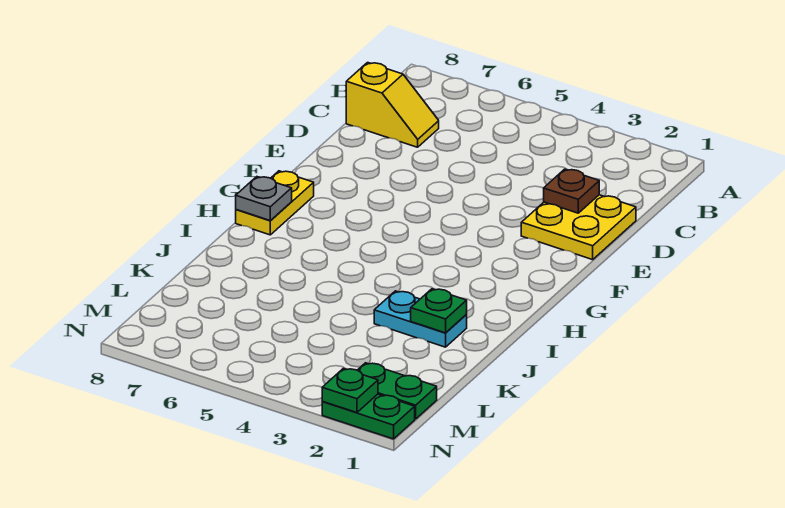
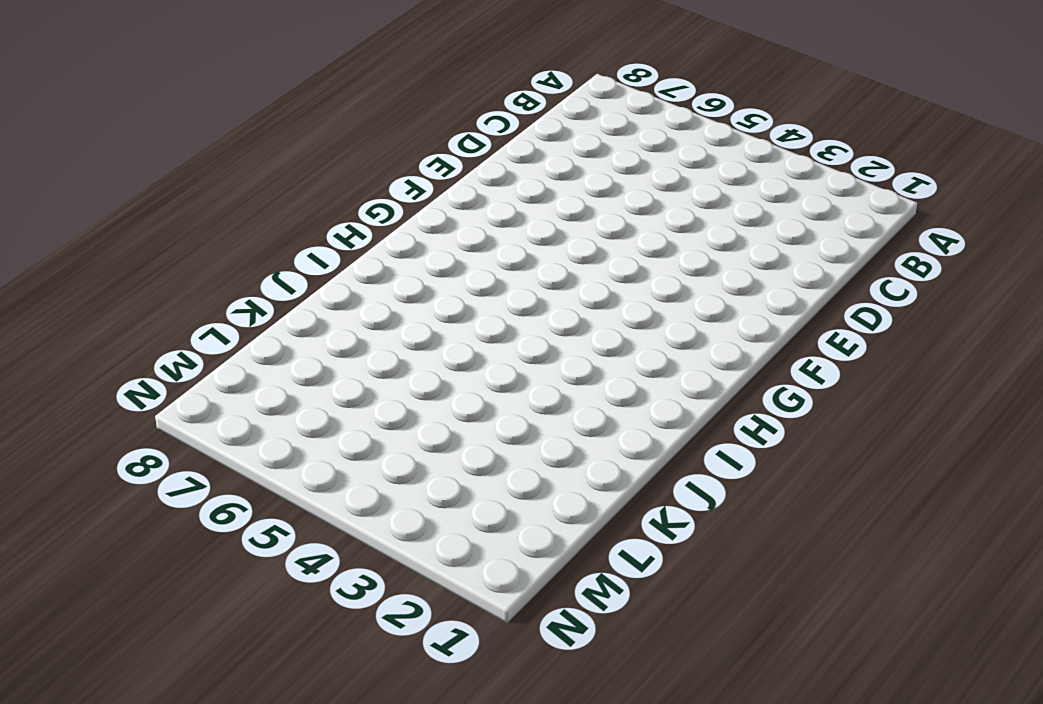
none -> yellow 1x2 slope [346,63,439,147]
none -> yellow 2x2 plate [521,195,636,260]

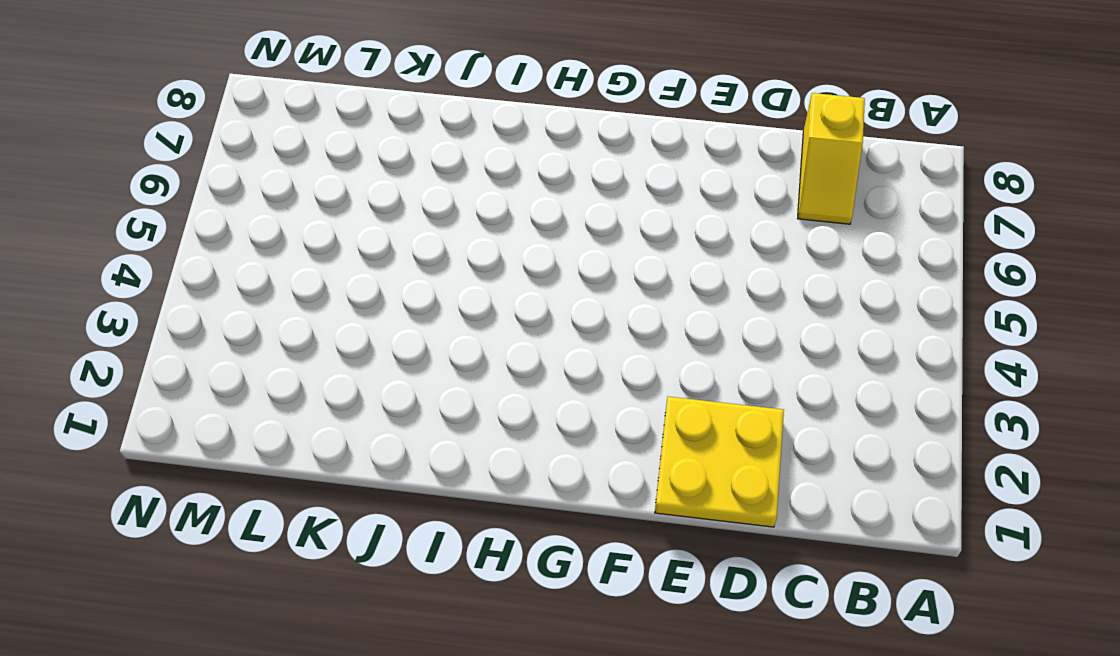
none -> yellow 1x2 plate [236,171,314,235]
none -> cyan 1x2 plate [374,291,467,347]

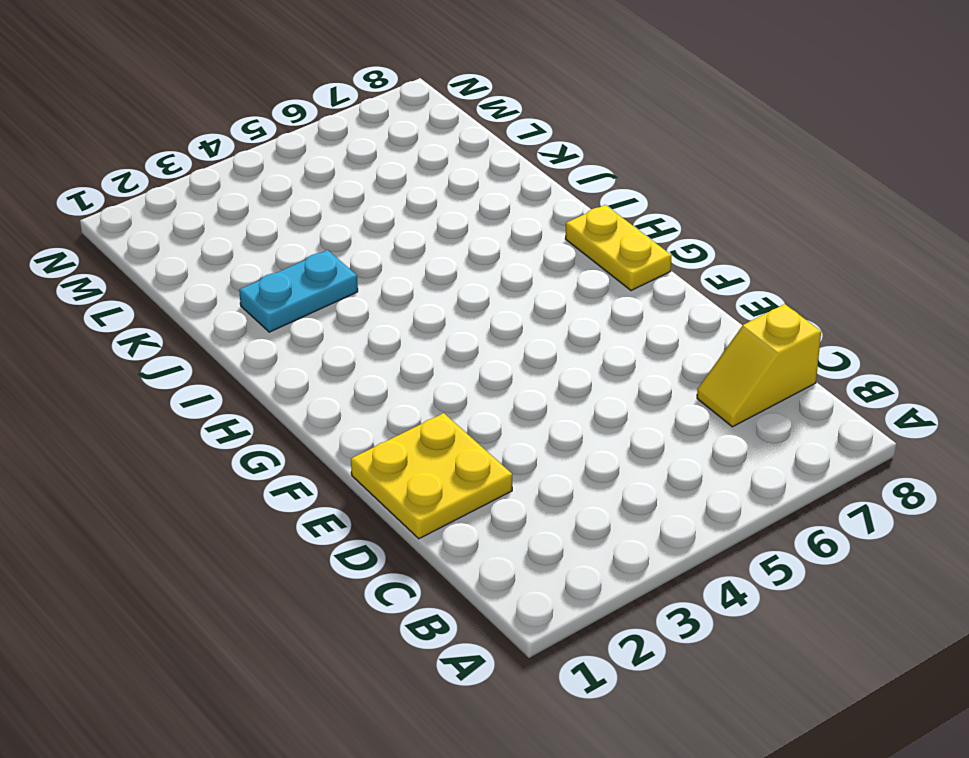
none -> green 1x2 plate [358,363,437,419]
none -> green 1x2 plate [322,394,415,439]

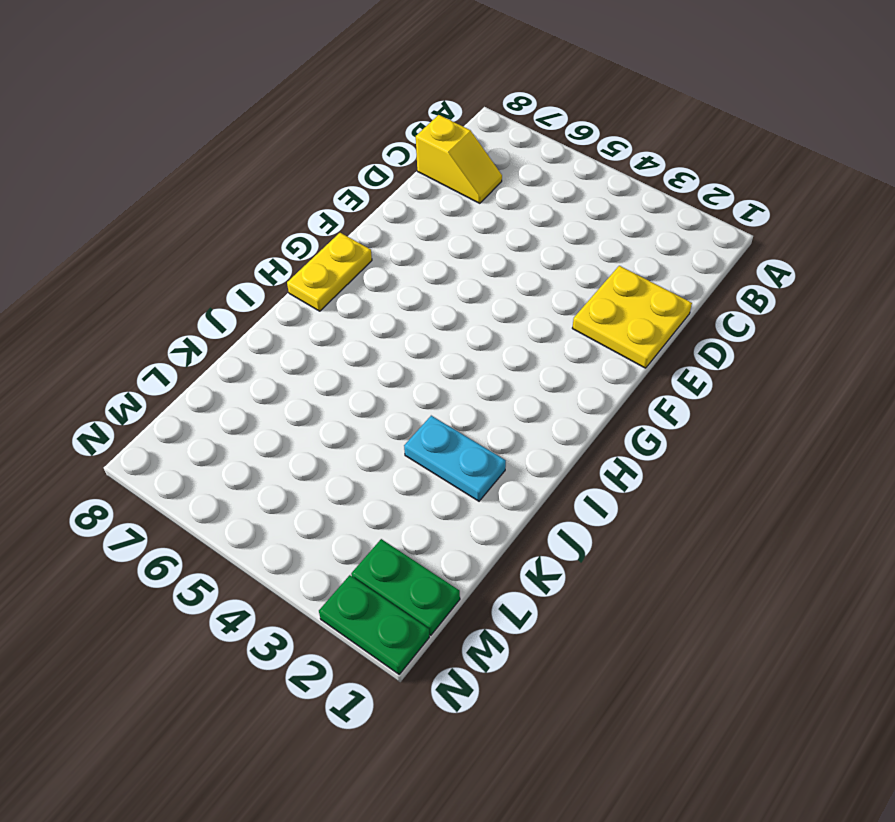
none -> brown 1x1 plate [544,169,599,213]
none -> grey 1x1 plate [236,177,292,221]

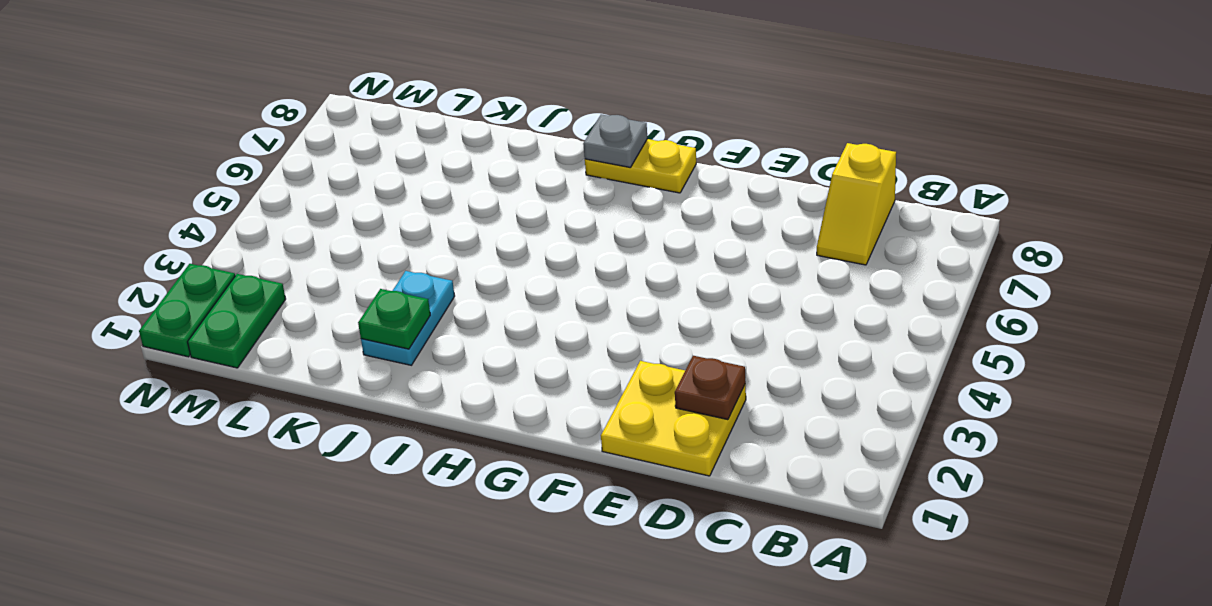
none -> green 1x1 plate [322,368,378,413]

